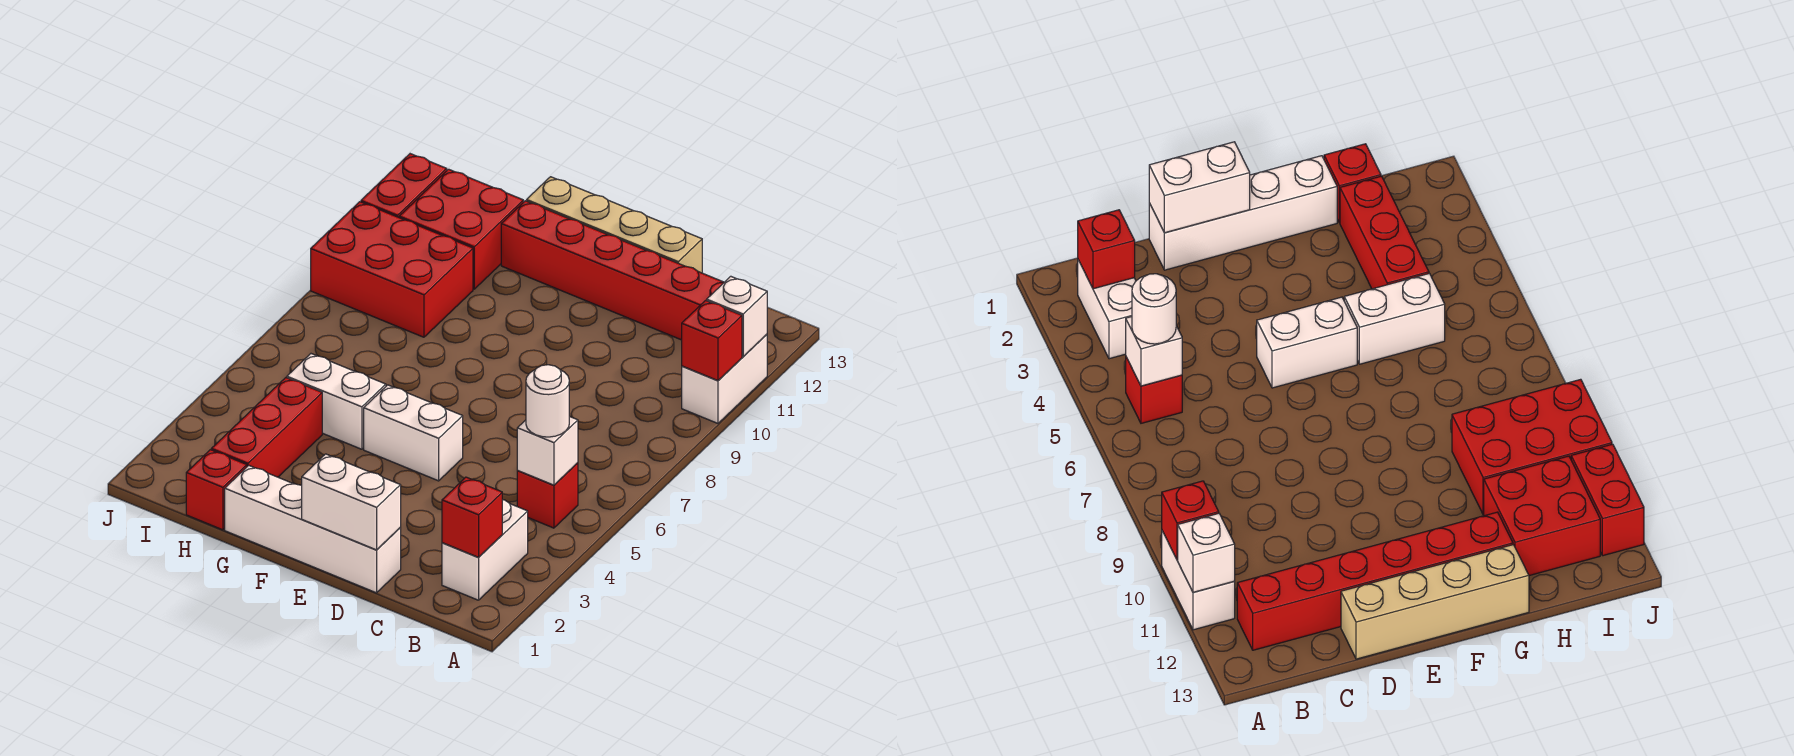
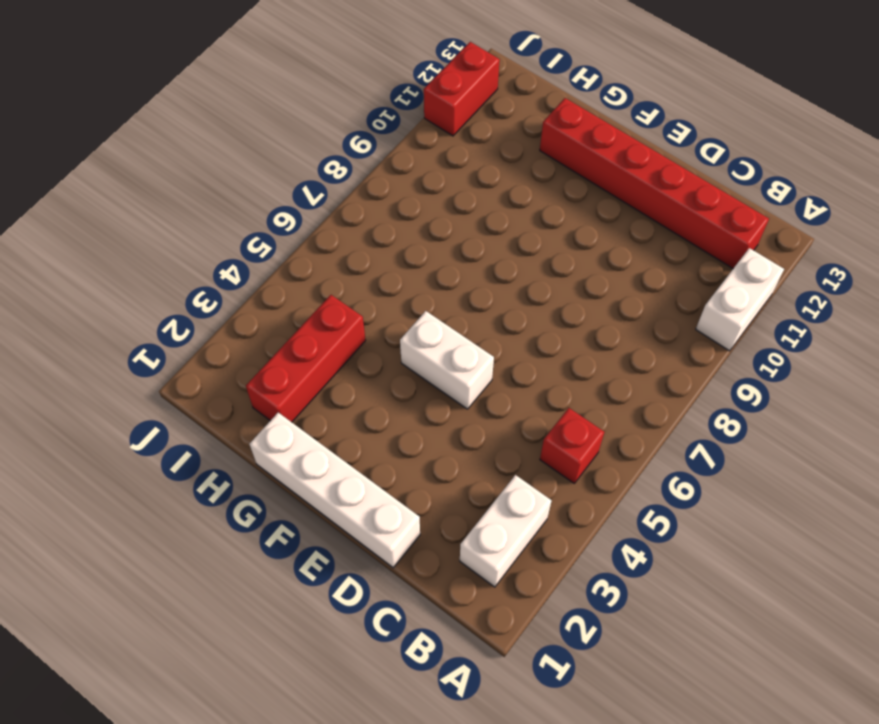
none -> tan 1x4 brick [527,177,702,273]
none -> white 1x2 brick [287,354,386,449]
none -> red 1x1 brick [186,450,247,530]

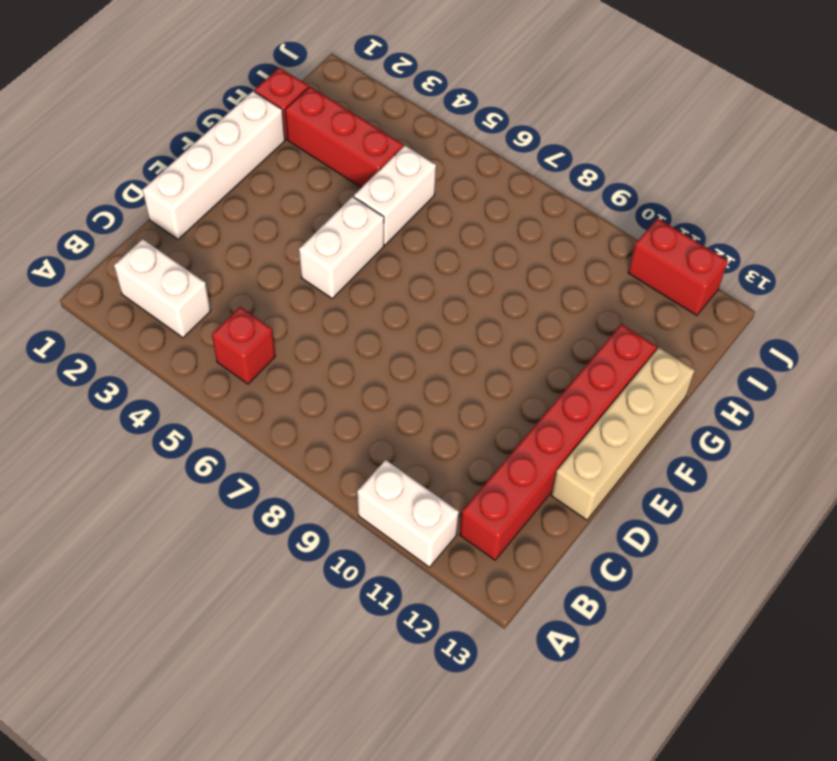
none -> red 2x3 brick [311,202,473,337]
none -> red 2x2 brick [399,169,523,289]
none -> red 1x1 brick [682,300,742,381]

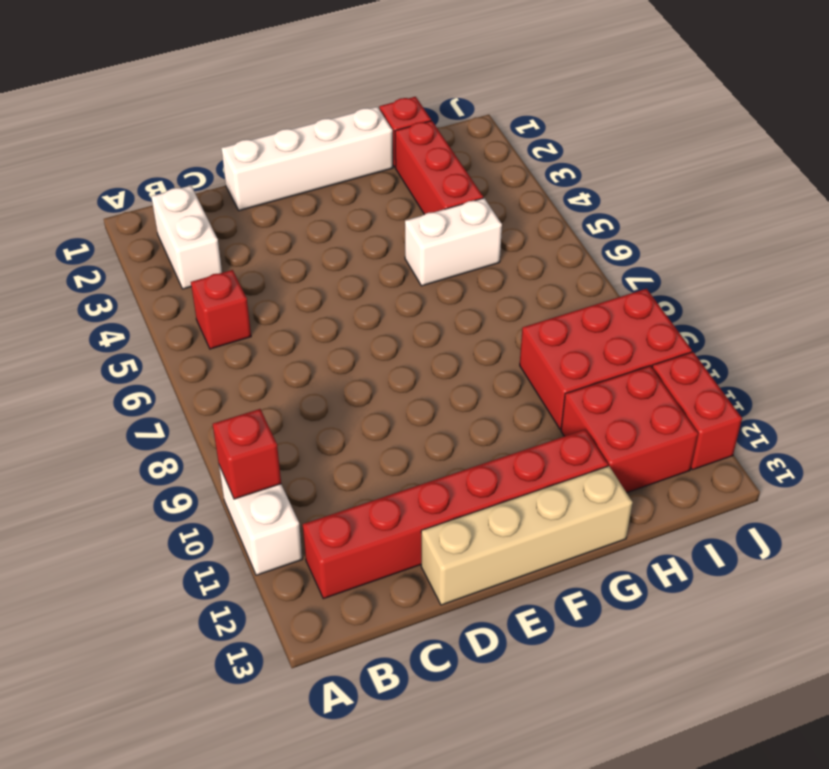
none -> white 1x2 brick [364,385,463,481]
none -> white 1x1 brick [707,276,767,356]
none -> red 1x1 brick [442,477,502,557]

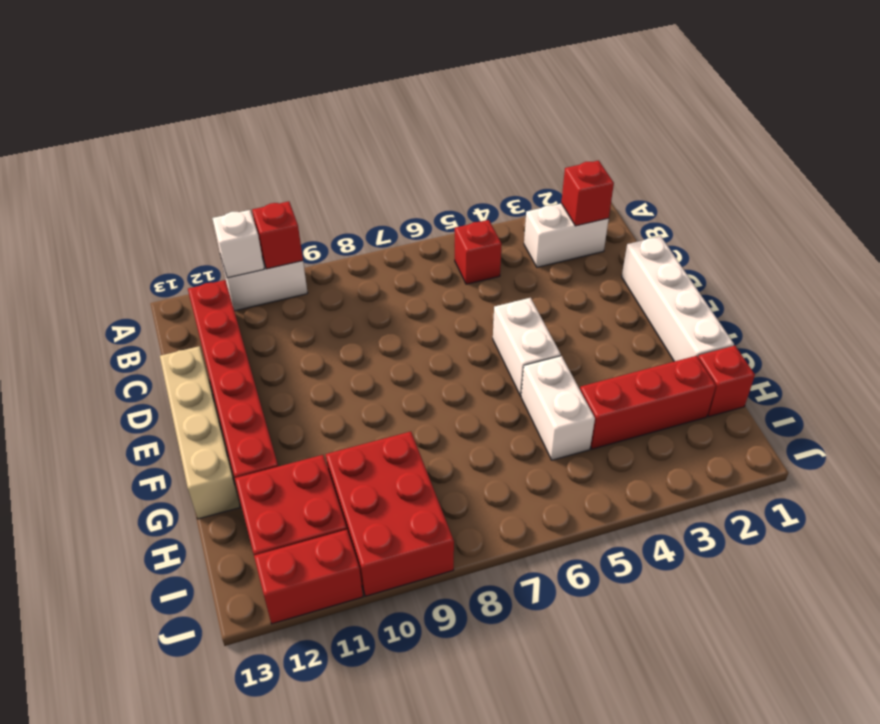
none -> white 1x1 brick [517,416,578,485]
none -> white 1x2 brick [302,454,401,550]
none -> white 1x1 round brick [526,365,569,437]

